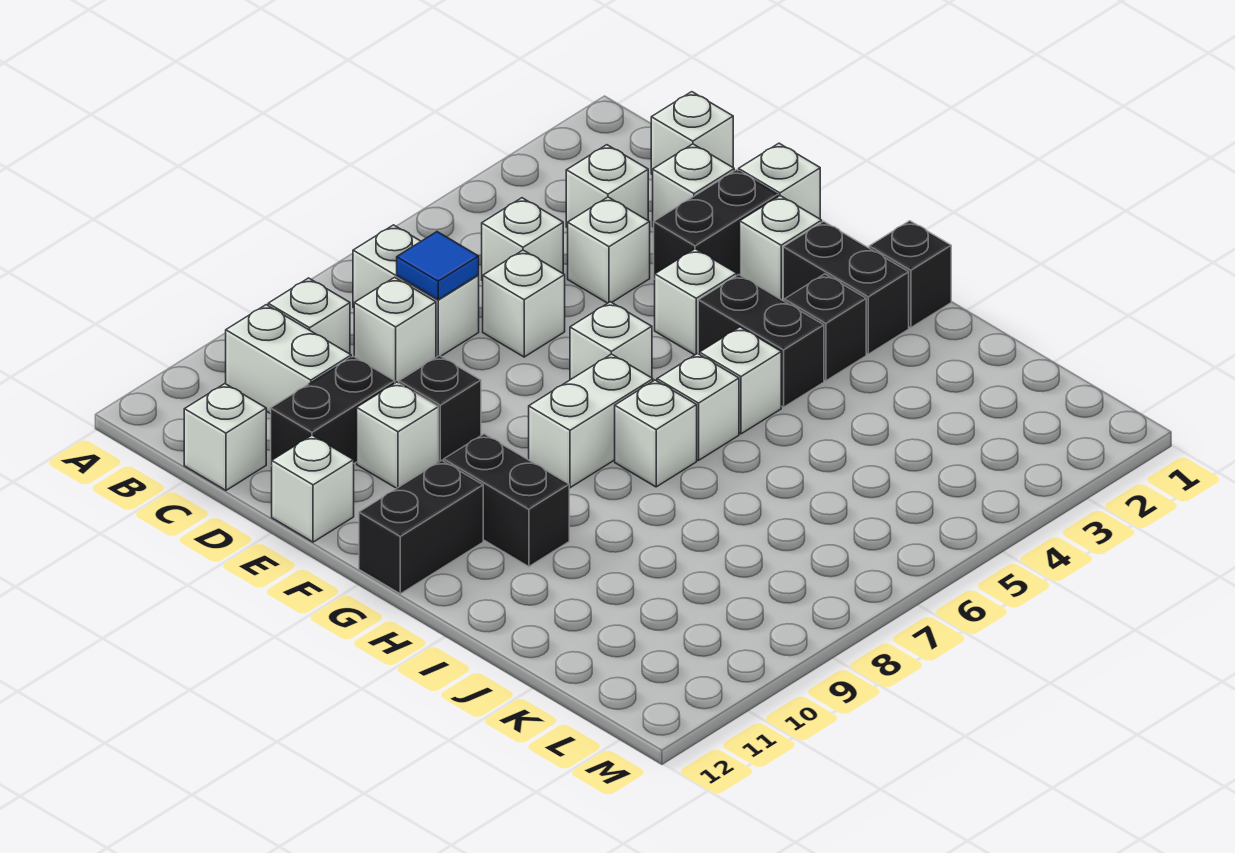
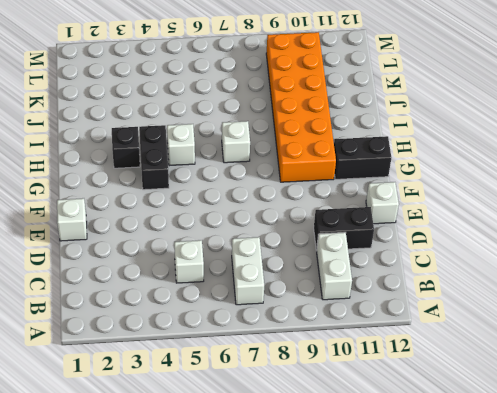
orange 2x6 brick [266,32,336,182] -> black 1x2 brick [444,434,569,567]
none -> white 1x1 brick [268,278,350,354]
none -> white 1x1 brick [651,92,733,175]
none -> white 1x1 brick [566,145,648,228]
none -> white 1x1 brick [354,277,436,383]

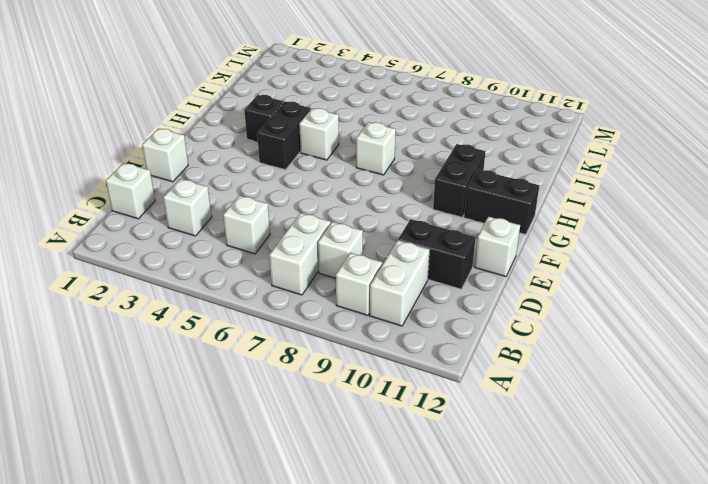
none -> white 1x1 brick [184,384,266,490]
none -> white 1x1 brick [653,144,734,227]
none -> white 1x1 brick [568,197,650,303]
none -> white 1x1 brick [483,250,565,357]

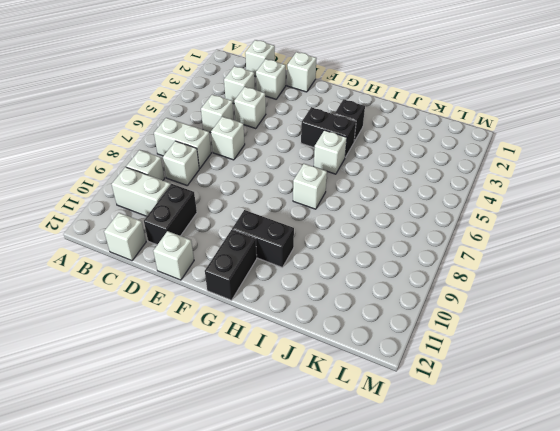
none -> black 1x2 brick [654,170,778,279]
none -> black 1x1 brick [399,356,481,462]
none -> white 1x1 brick [357,382,438,488]
none -> white 1x1 brick [740,196,822,300]

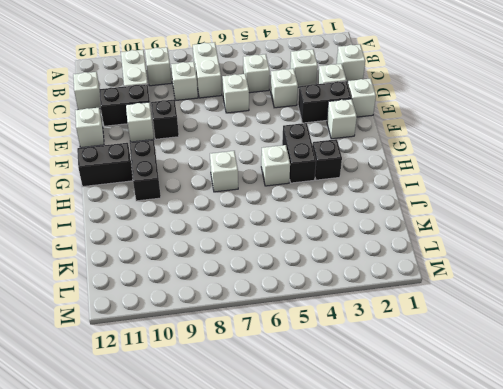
none -> white 1x1 brick [655,249,737,355]
none -> white 1x1 brick [570,302,652,380]
none -> black 1x2 brick [783,222,909,354]
none -> white 1x2 brick [529,354,653,488]

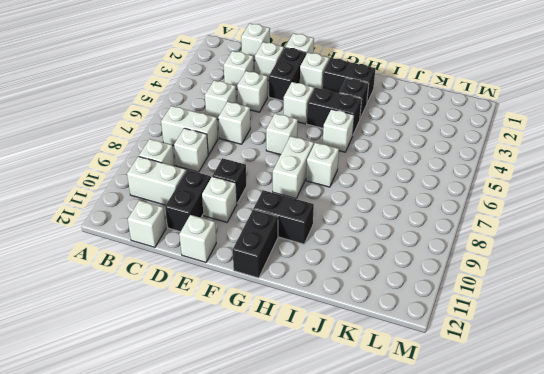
none -> black 1x1 brick [869,221,951,328]
none -> white 1x1 brick [657,354,739,460]
none -> blue 1x1 tile [397,232,479,300]

